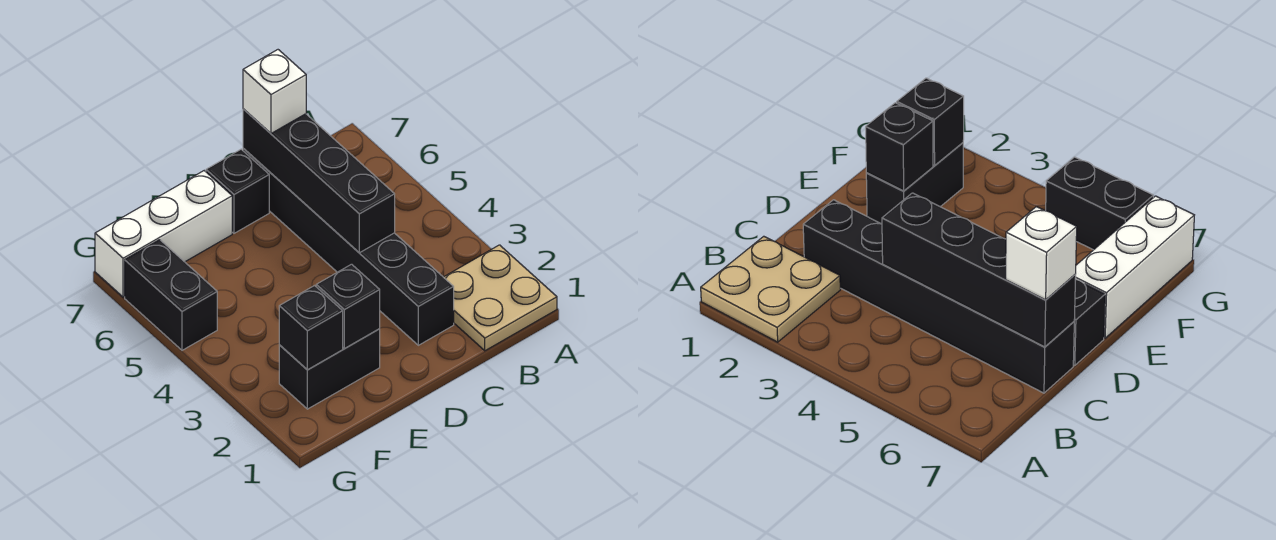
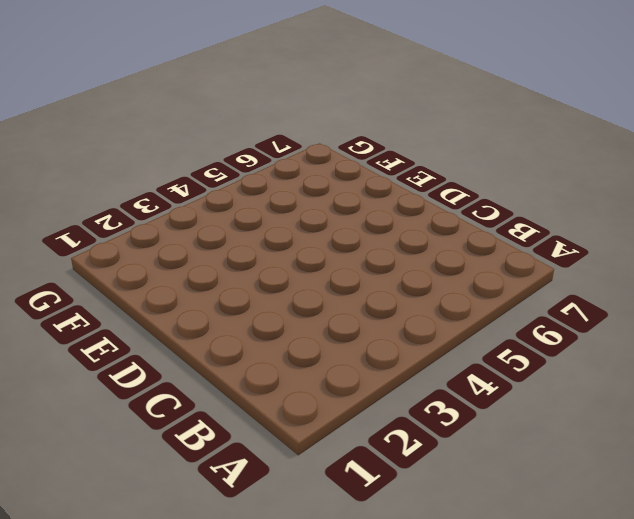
none -> tan 2x2 plate [444,245,557,351]
none -> black 1x6 brick [243,148,454,345]

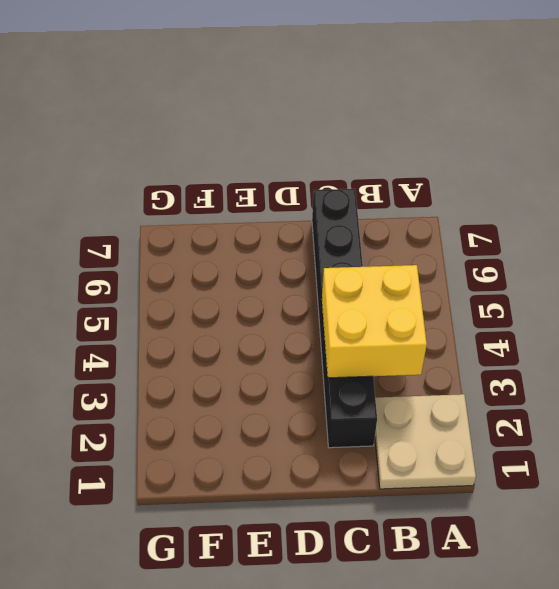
yellow 2x2 brick [322,265,427,378] -> black 1x4 brick [243,109,395,253]
none -> black 1x1 brick [206,149,269,233]
none -> black 1x2 brick [279,329,380,409]

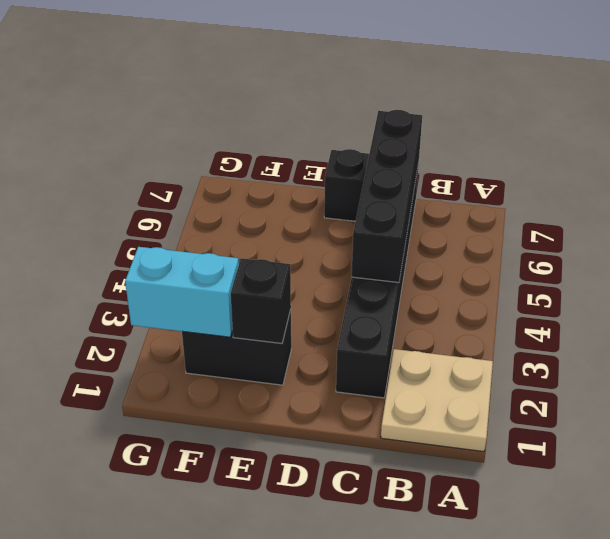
cyan 1x2 brick [125,247,239,337] -> black 1x1 brick [279,286,343,370]
none -> white 1x3 brick [95,171,232,297]
none -> black 1x2 brick [125,240,217,350]

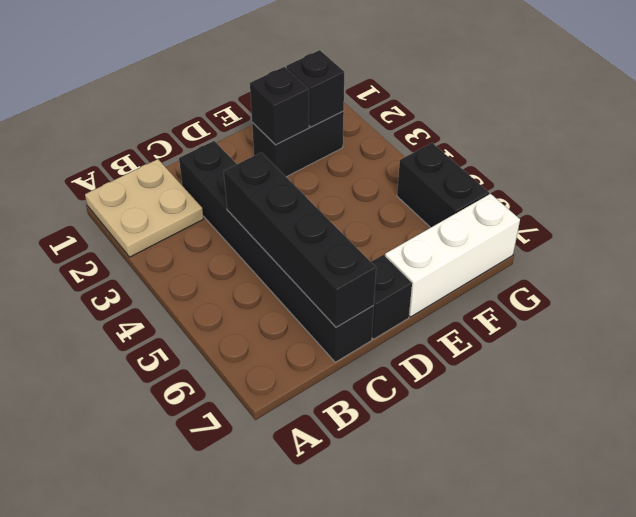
none -> white 1x1 brick [243,50,306,133]

